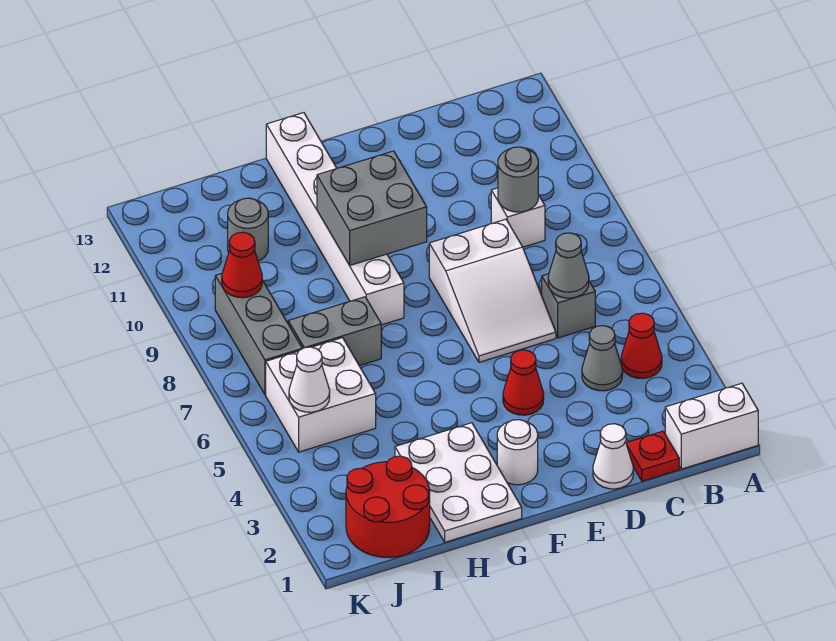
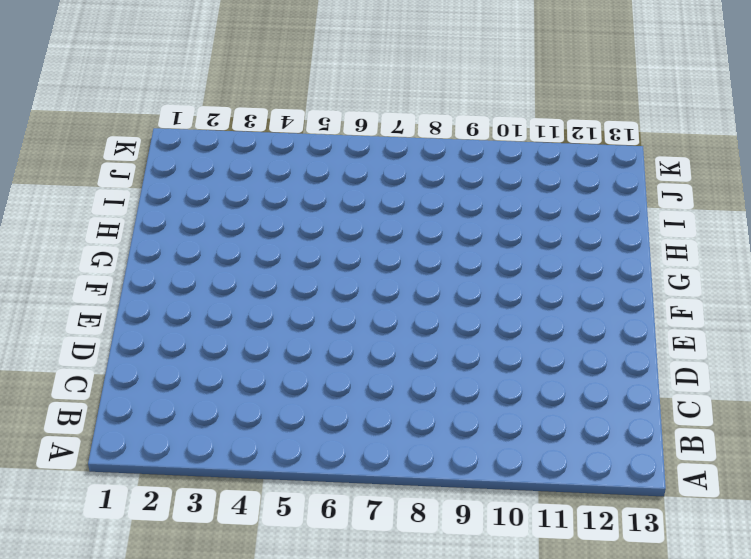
none -> white 1x2 brick [665,383,758,469]
none -> red 1x1 cone [621,313,662,379]
none -> red 1x1 plate [626,431,679,481]

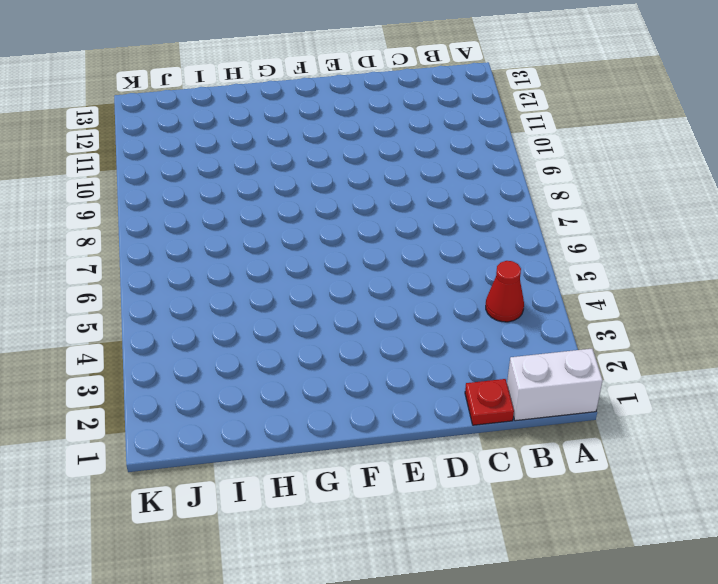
none -> grey 1x1 cone [582,326,623,391]
none -> grey 1x1 brick [542,274,595,338]
none -> white 1x1 brick [491,188,545,247]

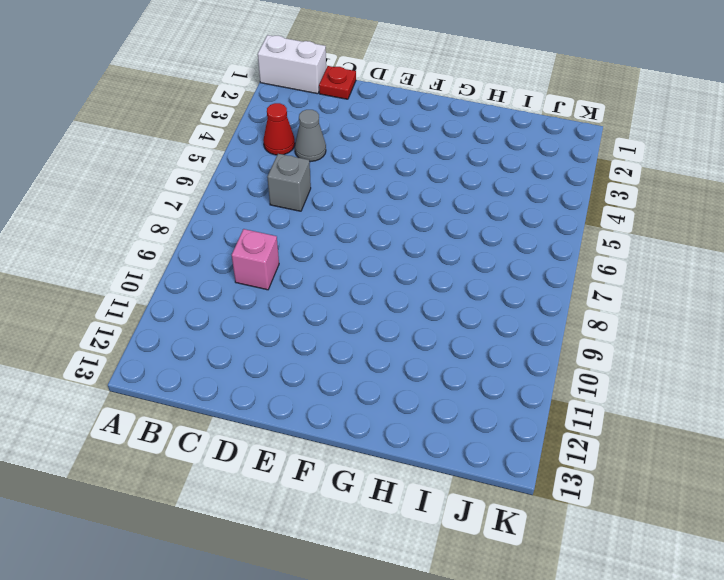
pink 1x1 brick [232,229,279,290] -> white 1x1 brick [491,188,545,247]
none -> white 1x1 cone [593,424,633,489]
none -> white 2x3 slope [429,219,556,362]
none -> red 1x1 cone [503,350,544,415]

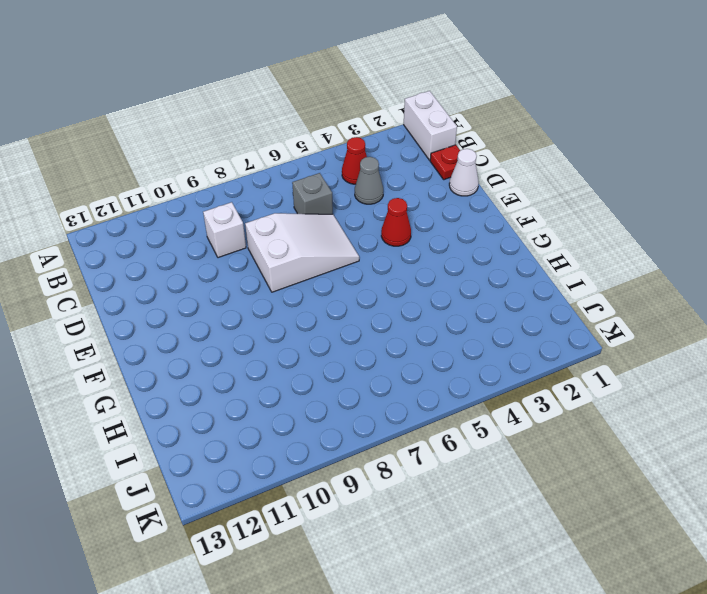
none -> white 1x1 round brick [497,420,538,485]
none -> white 2x3 plate [395,423,522,542]
none -> white 1x6 brick [266,113,404,325]

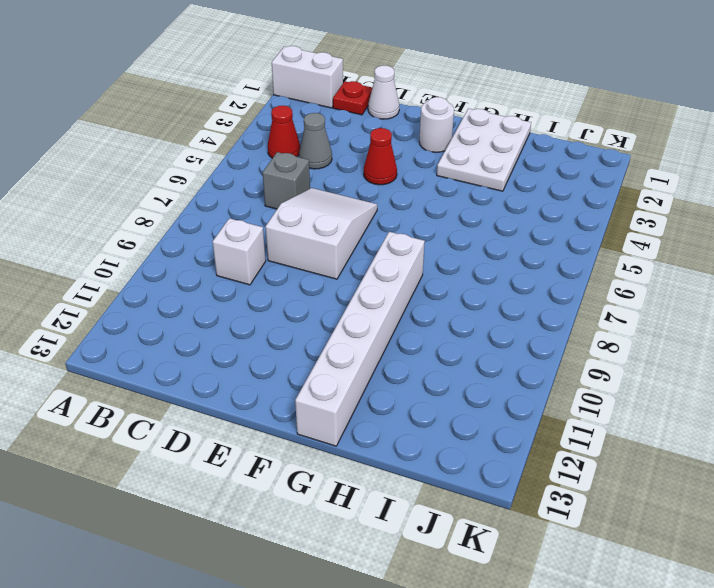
none -> grey 1x2 brick [288,297,381,366]
none -> red 2x2 round brick [346,456,430,557]
none -> white 2x2 brick [266,338,376,452]

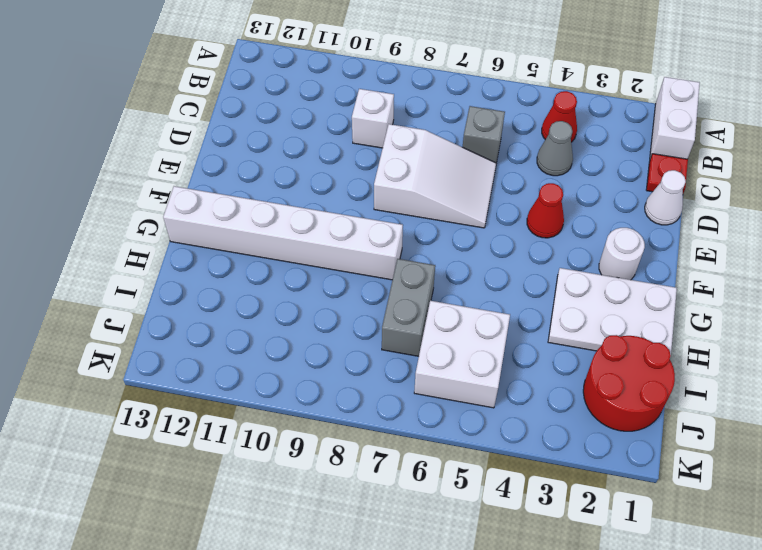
none -> grey 1x1 round brick [228,198,268,261]
none -> grey 1x3 brick [215,273,303,395]
none -> grey 1x1 cone [548,233,589,298]

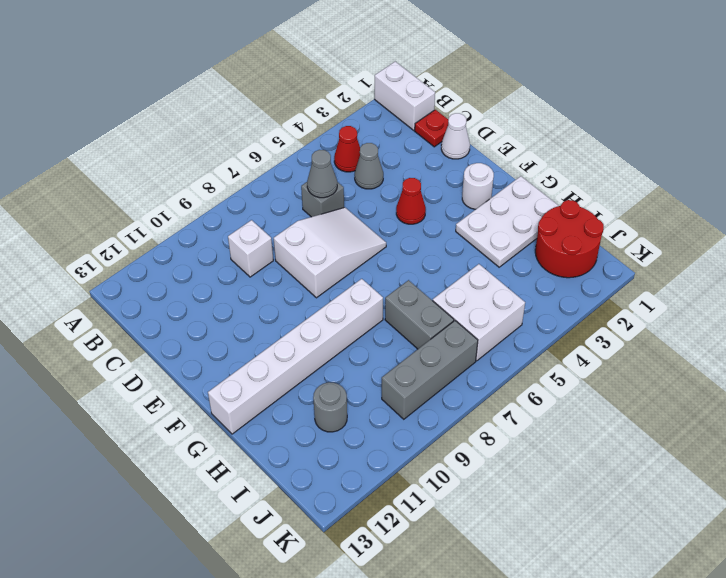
none -> grey 1x1 round brick [498,147,538,212]
none -> grey 2x2 brick [317,151,427,265]
none -> white 1x1 cone [289,347,330,412]

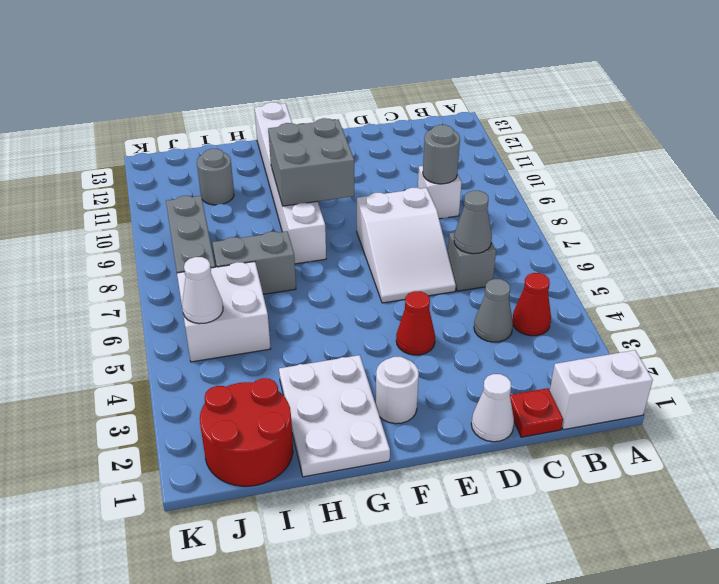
none -> red 1x1 cone [222,232,262,298]

